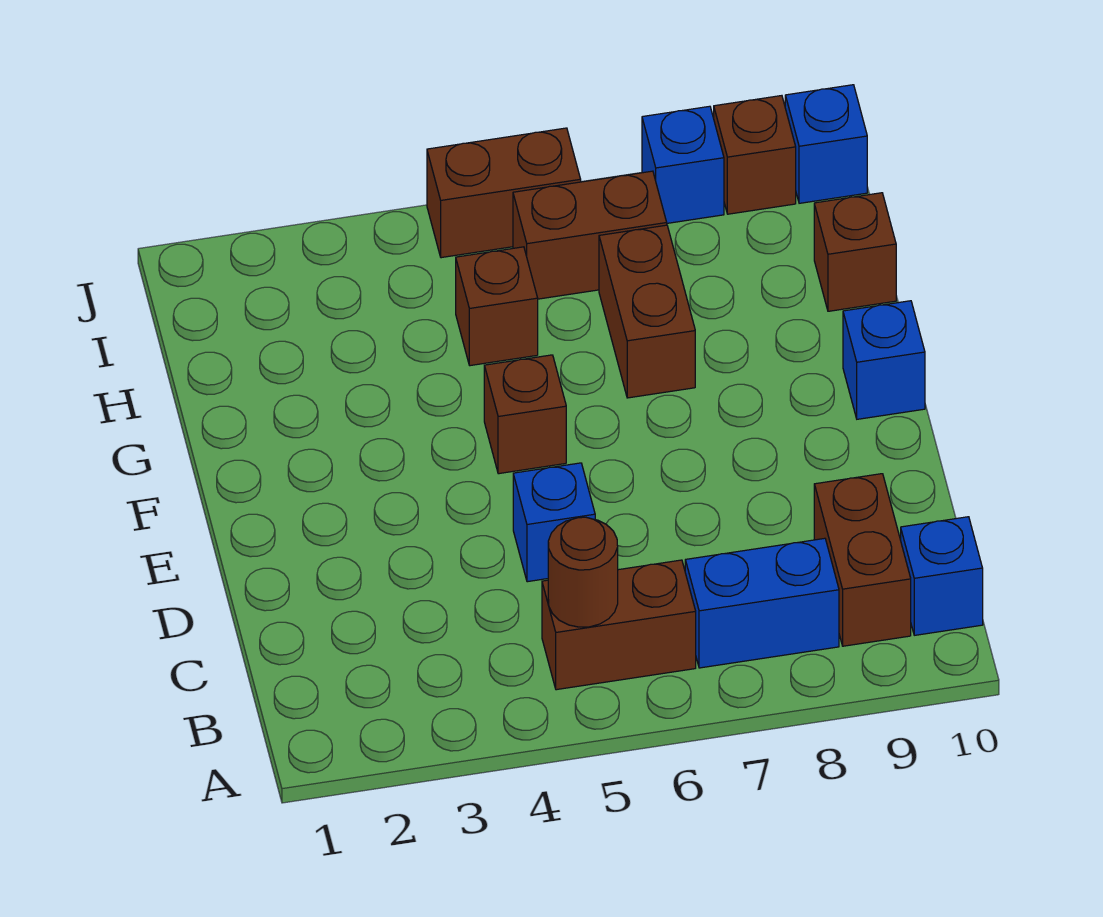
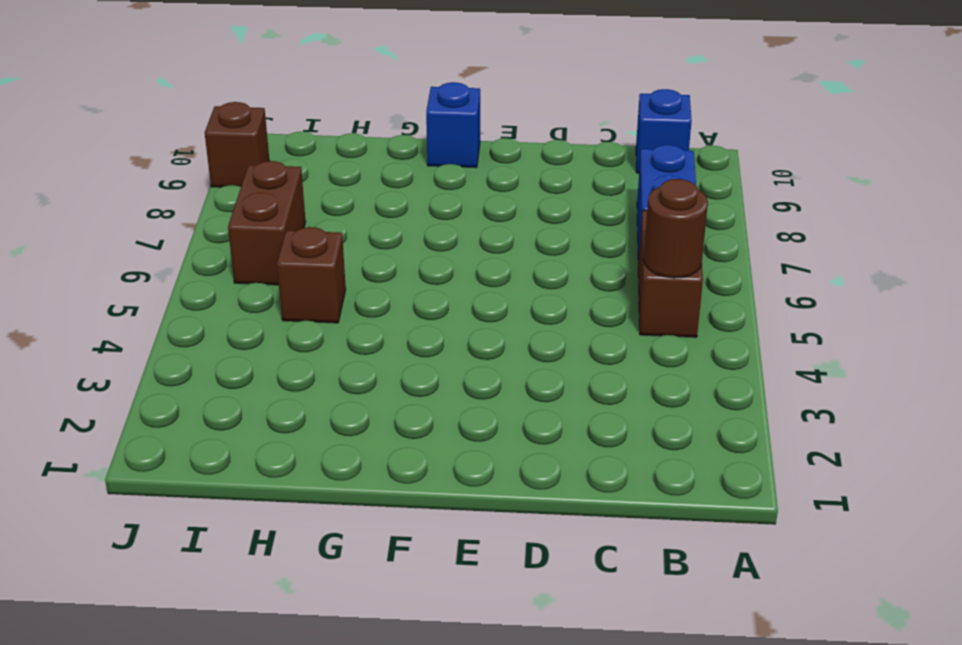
none -> brown 1x2 brick [814,474,911,646]
none -> blue 1x1 brick [513,463,595,582]
none -> brown 1x1 brick [484,355,566,474]

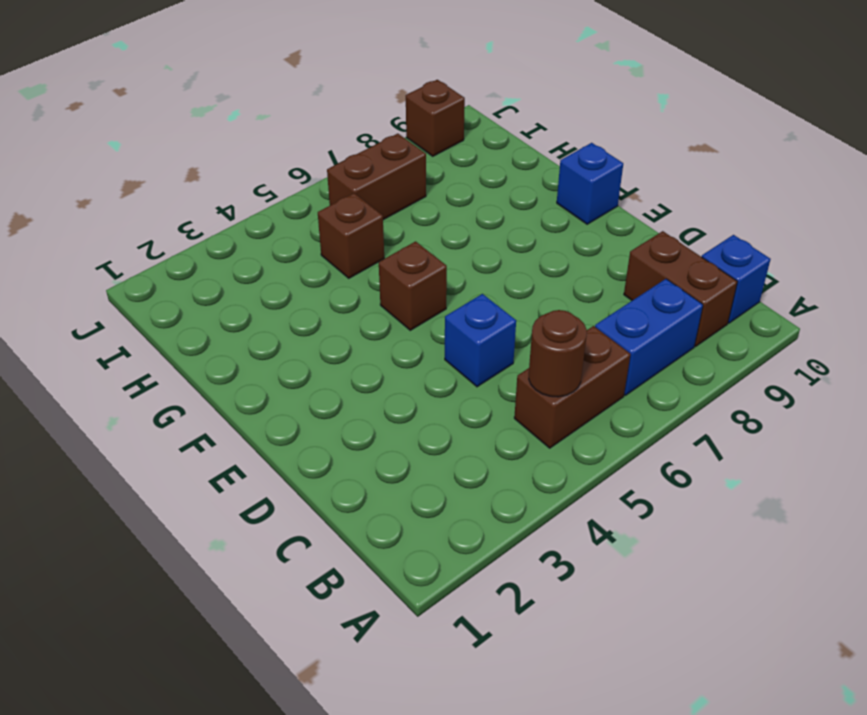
none -> brown 1x2 brick [599,225,695,398]
none -> brown 1x1 brick [814,193,896,311]
none -> brown 1x2 brick [427,128,581,258]

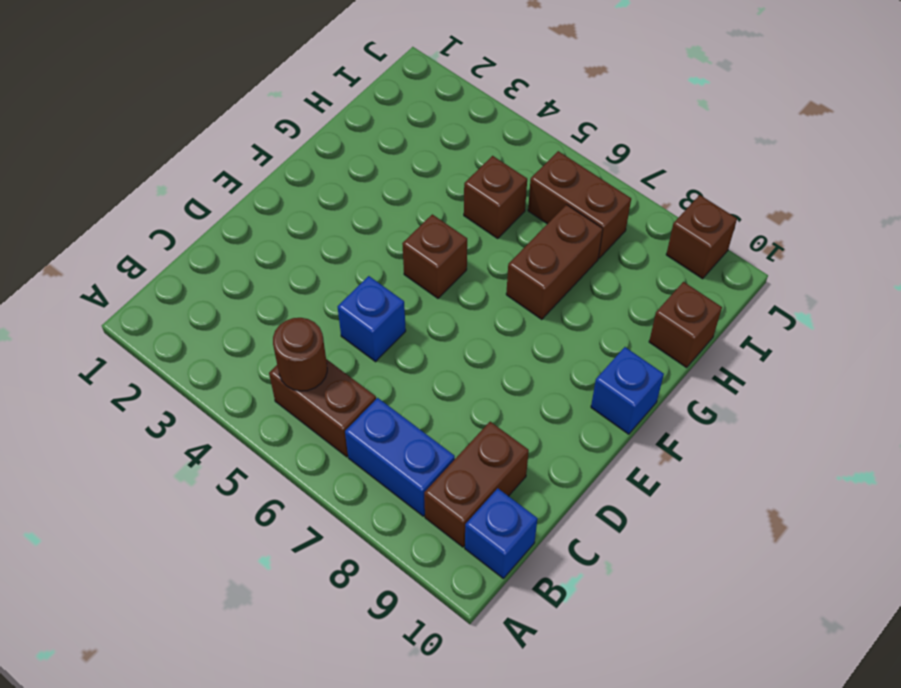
none -> brown 1x2 brick [427,128,581,258]
none -> blue 1x1 brick [642,106,724,223]
none -> blue 1x1 brick [785,85,867,203]

